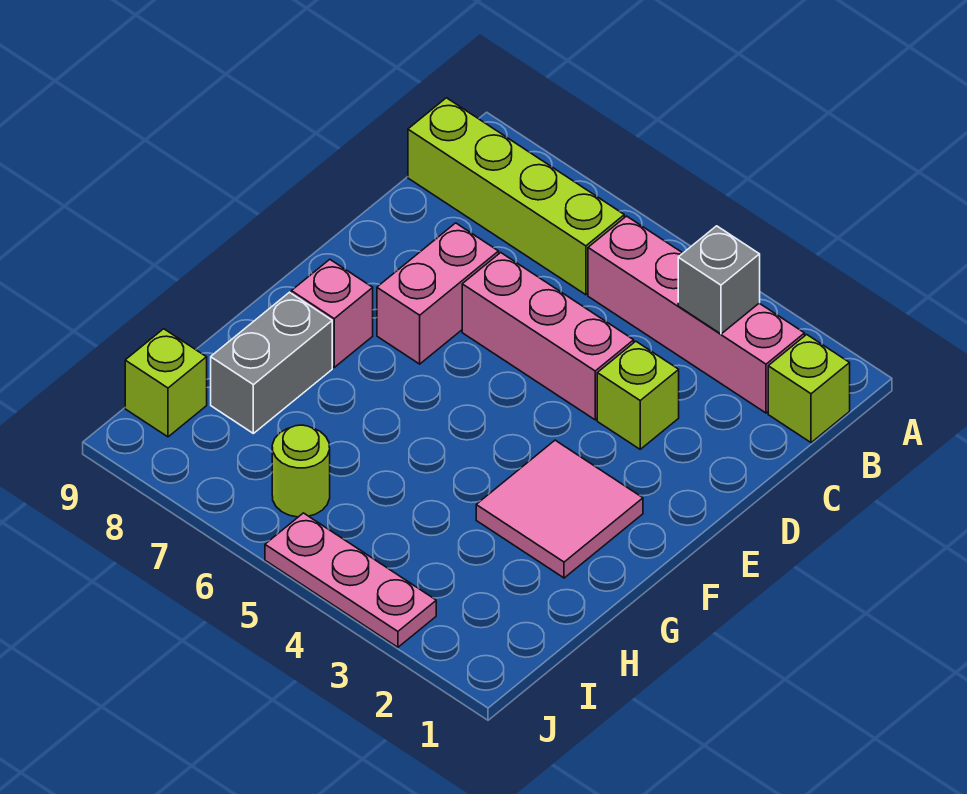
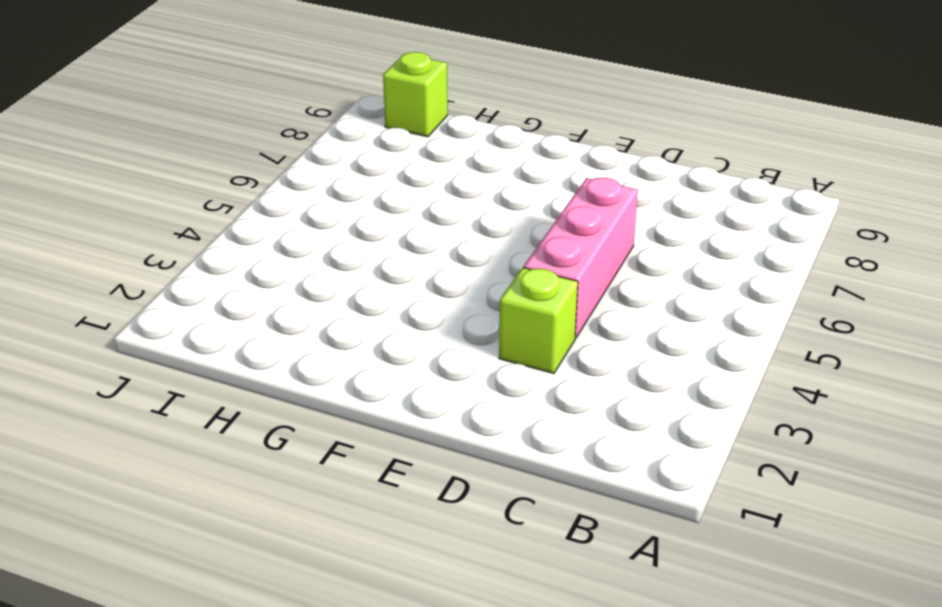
none -> lime 1x1 brick [768,335,850,443]
none -> pink 1x4 brick [588,216,805,413]
none -> lime 1x4 brick [408,98,624,295]

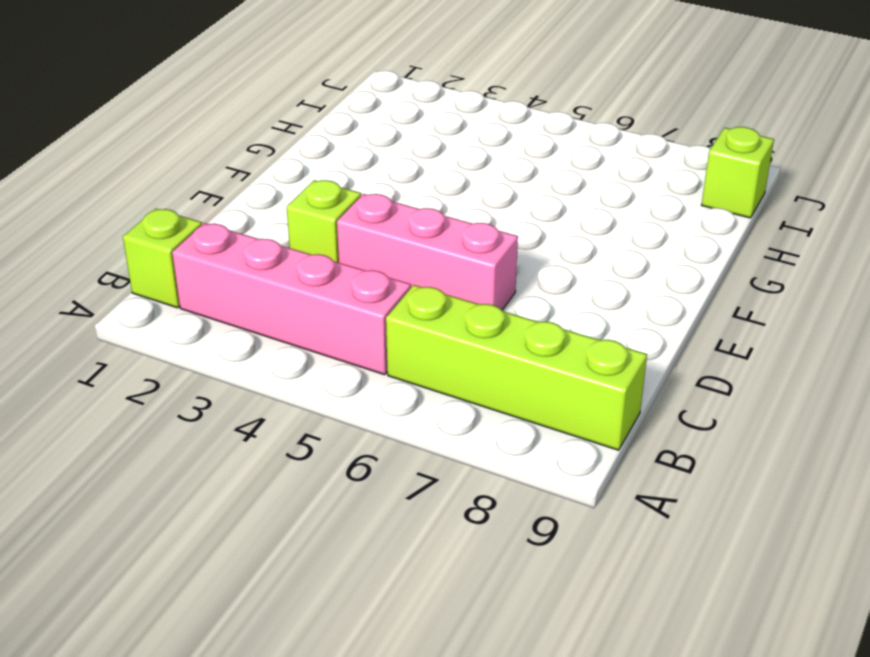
none -> pink 1x2 brick [377,223,499,364]
none -> pink 2x2 tile [476,440,643,578]
none -> pink 1x1 brick [291,260,373,367]

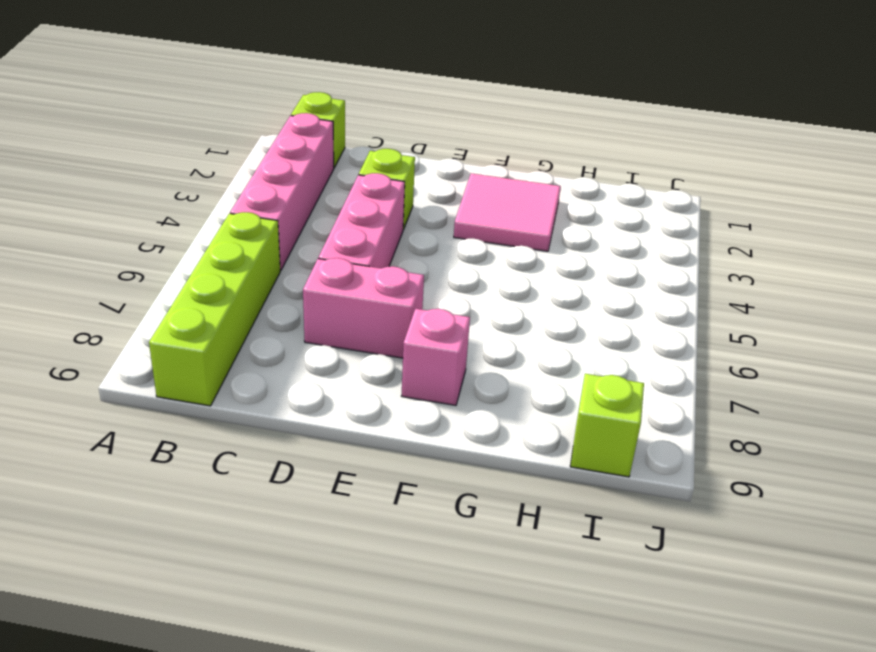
none -> grey 1x2 brick [211,292,332,433]
none -> lime 1x1 round brick [272,425,330,517]
none -> pink 1x3 plate [265,513,436,647]

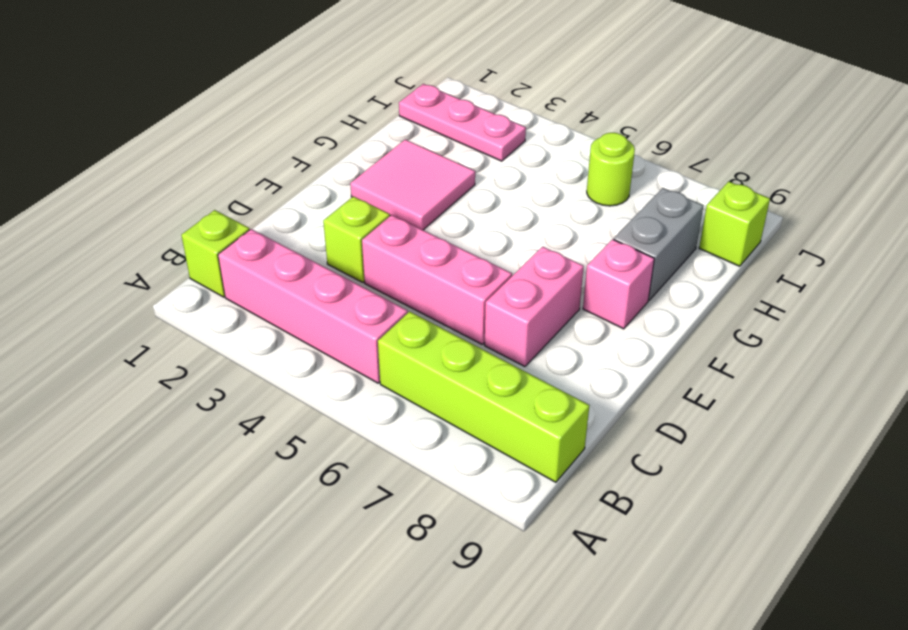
pink 1x3 plate [399,84,526,161] -> pink 1x3 plate moved to [265,513,436,647]
none -> grey 1x1 brick [678,226,760,334]

